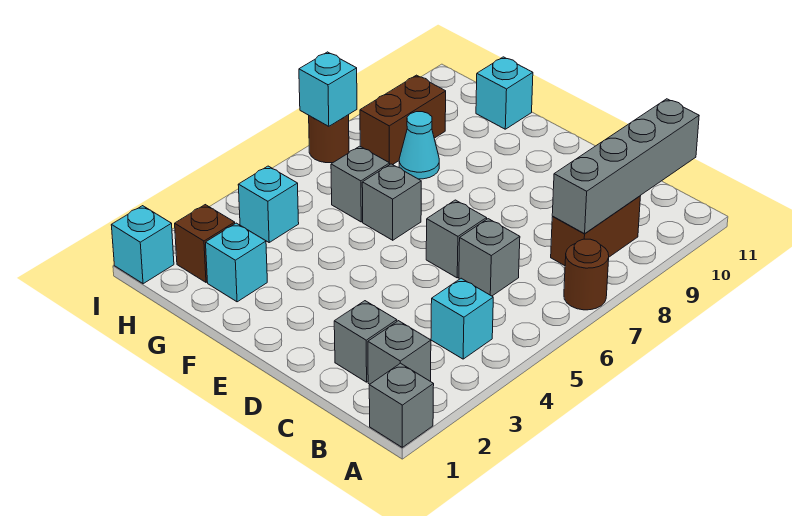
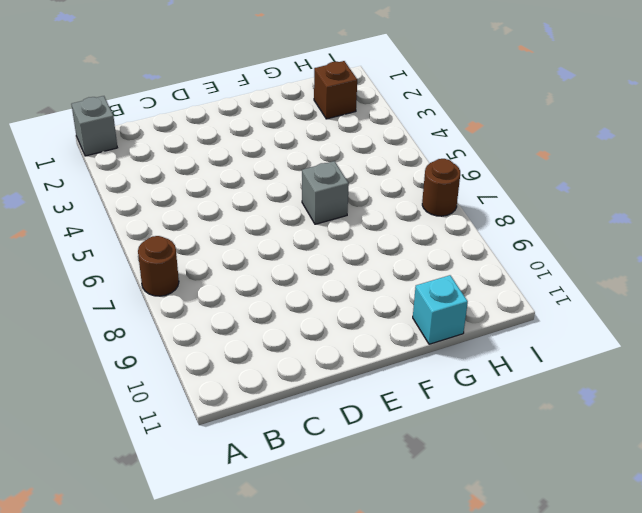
none -> grey 1x1 brick [368,321,431,384]
none -> cyan 1x1 brick [431,278,493,359]
none -> brown 1x2 brick [551,196,640,266]

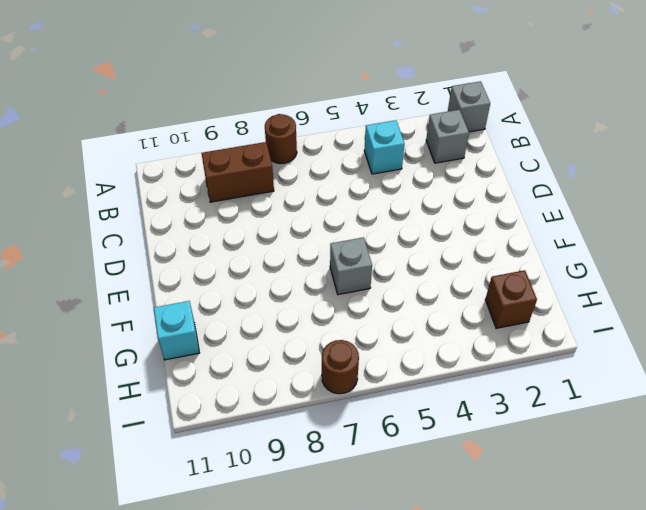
none -> grey 1x1 brick [334,301,397,382]
none -> grey 1x1 brick [459,219,520,296]
none -> grey 1x1 brick [426,200,487,278]

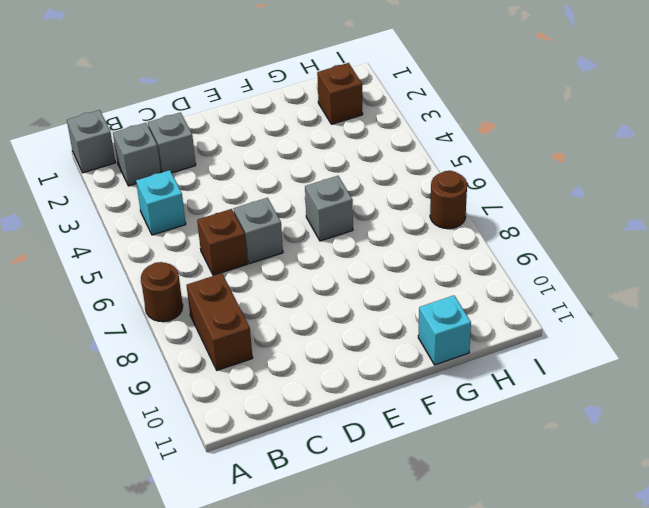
brown 1x1 brick [197,209,247,275] -> grey 1x1 brick [459,219,520,296]
none -> cyan 1x1 brick [206,223,267,302]
none -> grey 1x1 brick [331,146,390,222]
none -> cyan 1x1 cone [399,112,439,179]

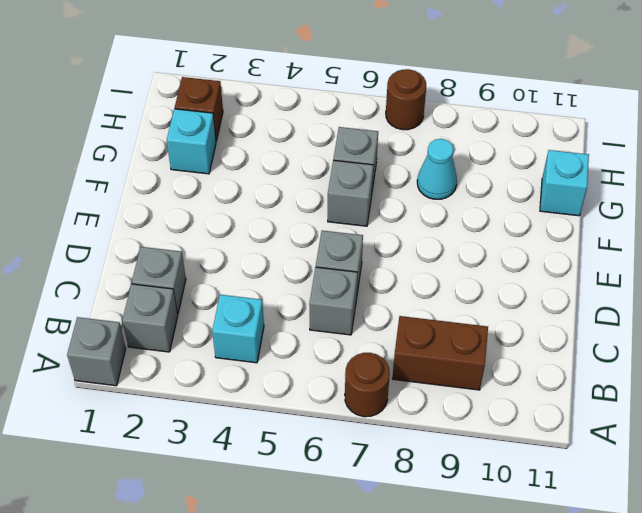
none -> cyan 1x1 brick [238,166,299,242]
none -> brown 1x2 brick [360,75,446,165]
none -> cyan 1x1 brick [111,206,174,284]

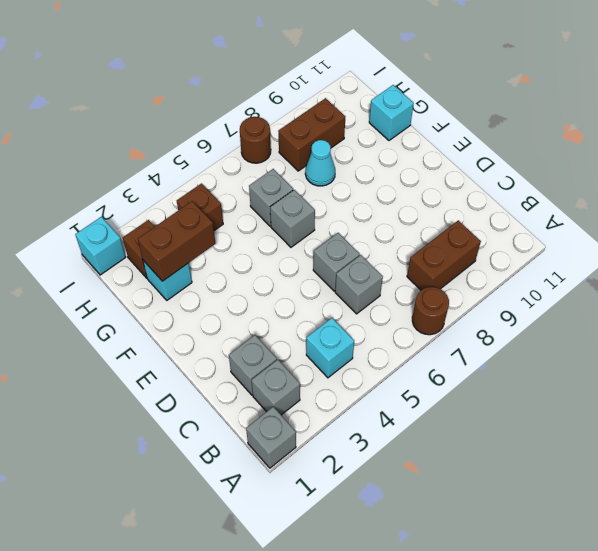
brown 1x2 brick [138,201,215,281] -> none
brown 1x1 brick [177,184,223,231] -> cyan 1x1 brick [238,166,299,242]
none -> grey 1x4 brick [552,99,699,234]
none -> cyan 1x1 brick [299,52,357,126]

